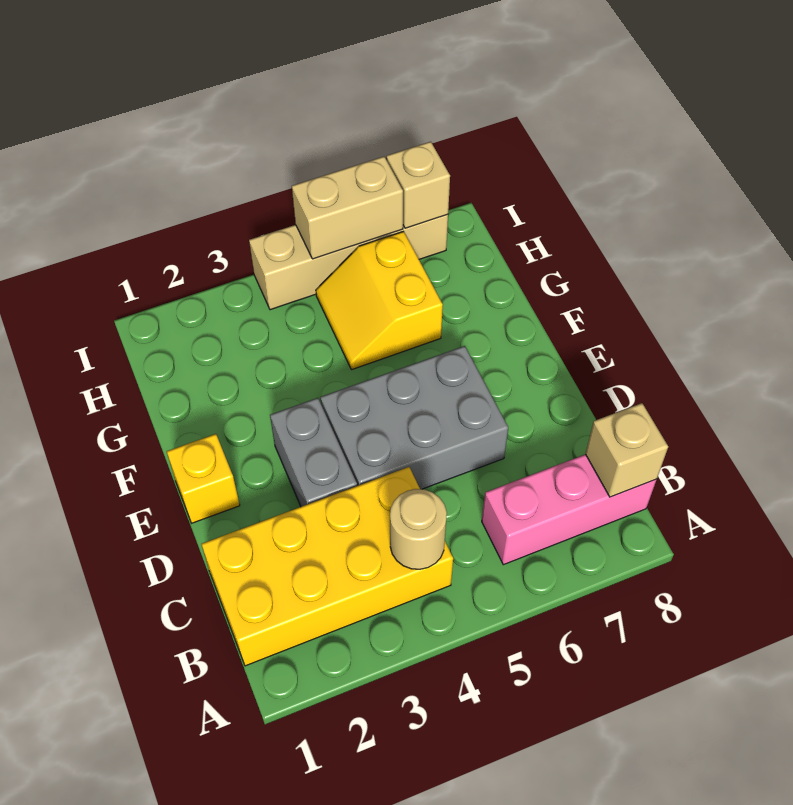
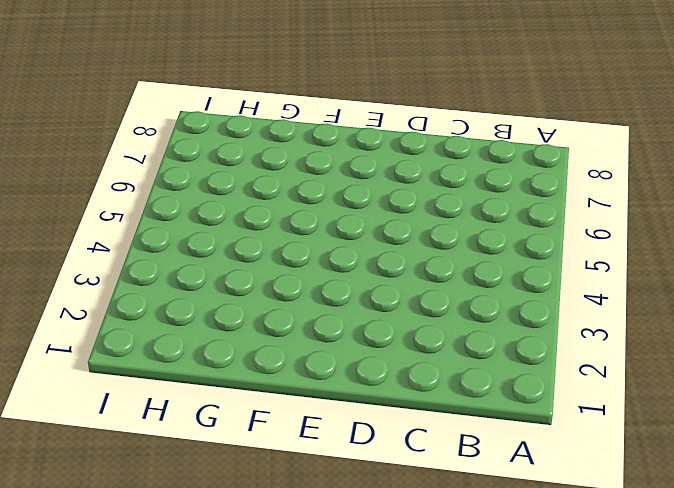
none -> yellow 2x4 brick [201,467,453,666]
none -> pink 1x3 brick [482,454,657,565]

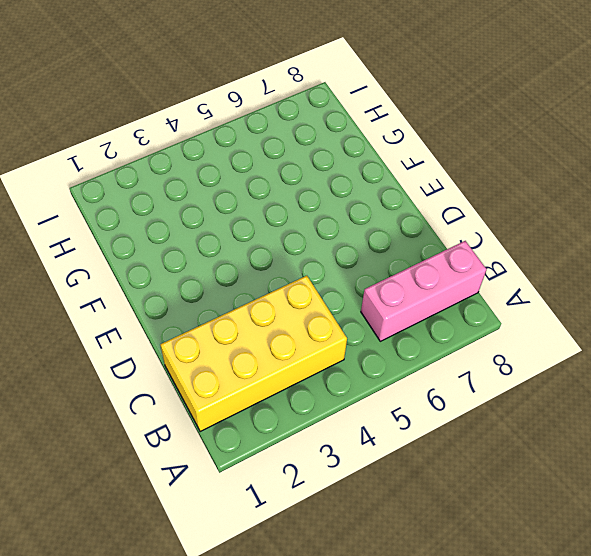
none -> grey 1x2 brick [270,398,357,507]
none -> grey 2x3 brick [321,346,508,489]

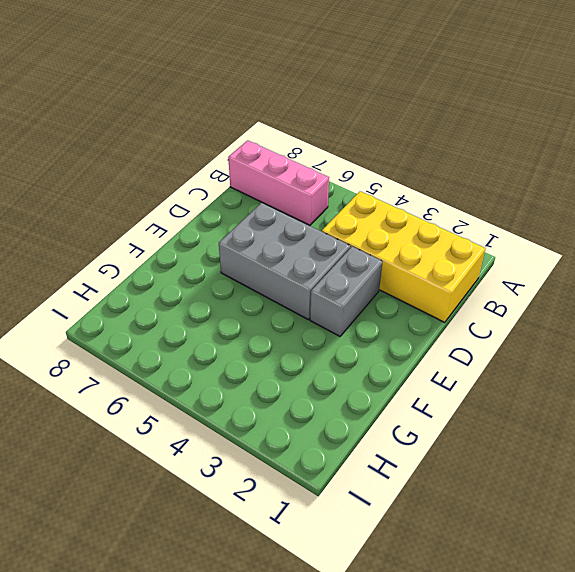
none -> yellow 1x1 brick [167,434,240,523]
none -> yellow 2x2 slope [316,231,443,370]

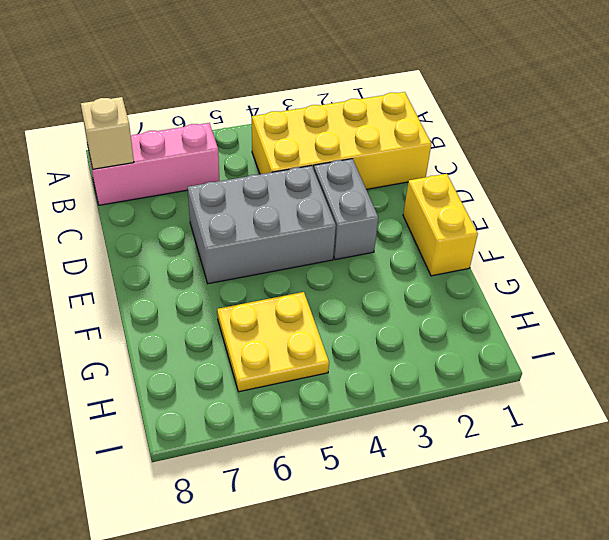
yellow 1x2 brick [403,174,478,276] -> yellow 1x1 brick [167,434,240,523]
yellow 2x2 plate [217,292,329,392] -> yellow 2x2 slope [316,231,443,370]
none -> tan 1x4 brick [249,215,448,310]
none -> tan 1x1 round brick [390,489,447,569]

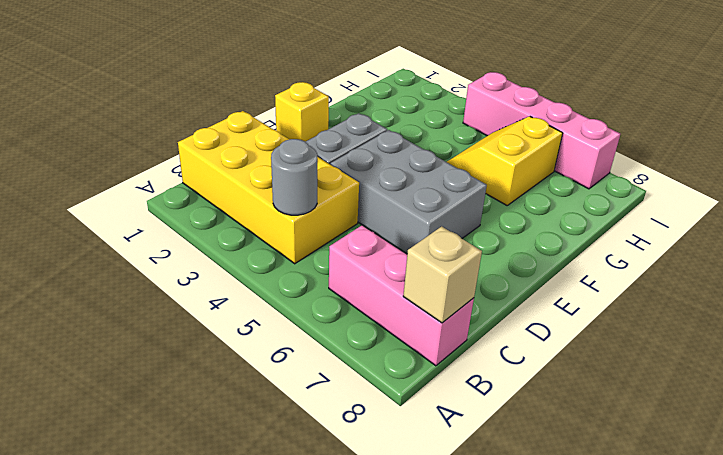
grey 1x1 round brick [271,139,317,215] -> tan 1x1 round brick [390,489,447,569]
pink 1x4 brick [463,72,620,189] -> tan 1x4 brick [249,215,448,310]
none -> tan 1x2 brick [292,157,403,259]
none -> tan 1x1 brick [387,142,450,228]

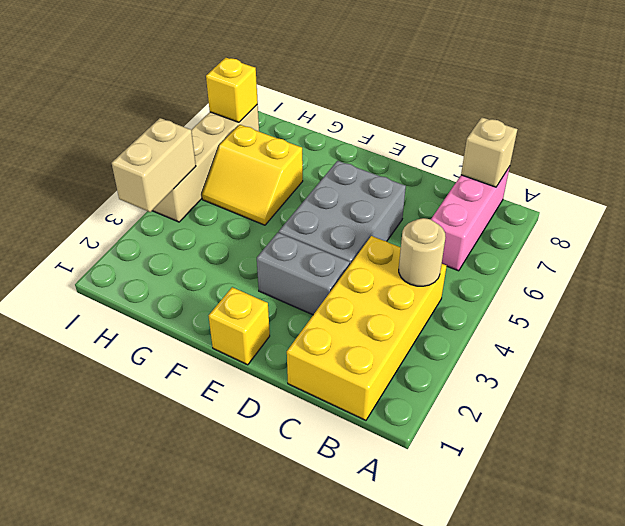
tan 1x2 brick [112,118,196,212] -> tan 1x2 brick moved to [292,157,403,259]
yellow 1x1 brick [206,58,258,122] -> tan 1x1 brick [387,142,450,228]

